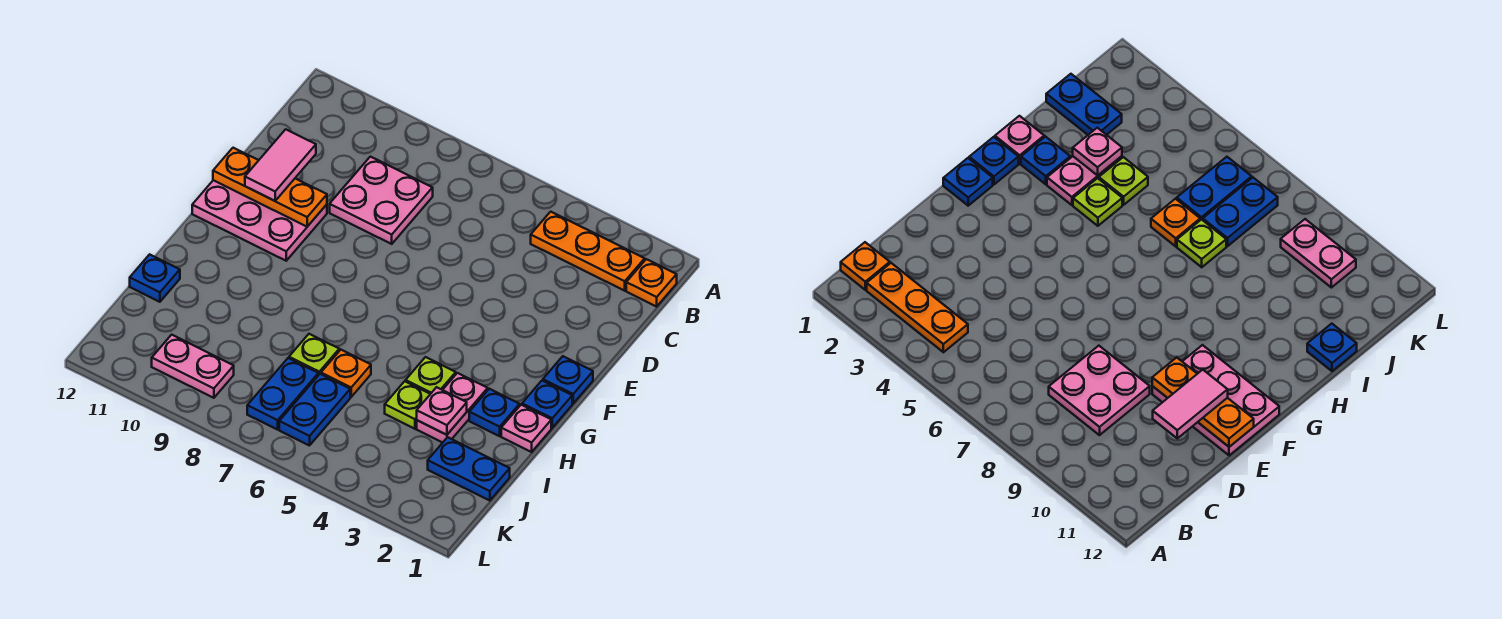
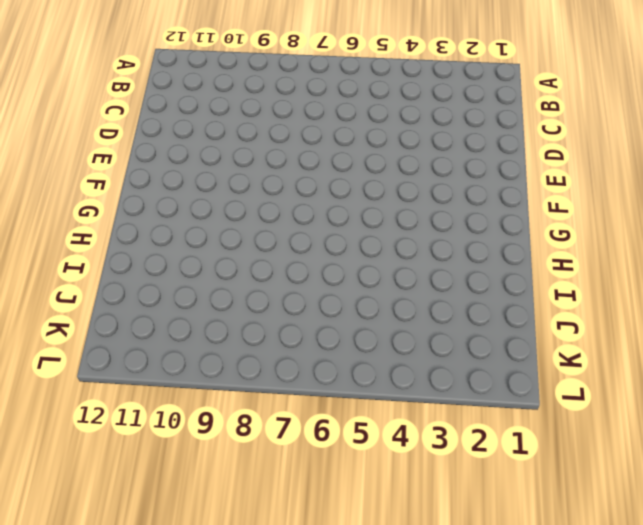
none -> orange 1x1 plate [626,259,677,307]
none -> orange 1x3 plate [531,212,645,291]
none -> pink 2x2 plate [330,157,433,244]

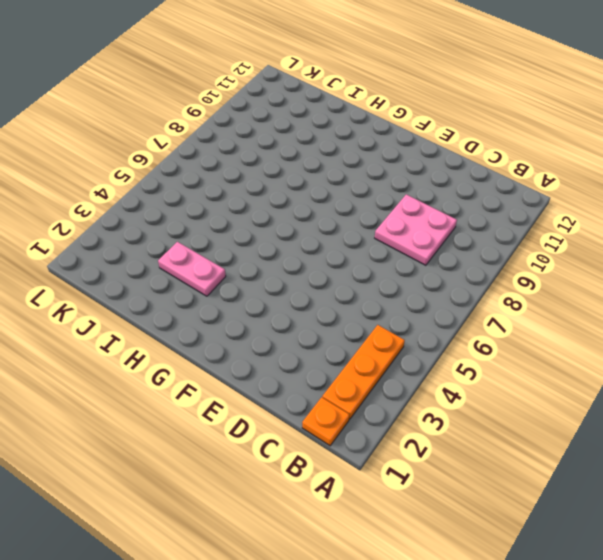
none -> pink 2x3 plate [192,180,327,261]
none -> blue 1x1 plate [543,356,593,403]
none -> blue 1x1 plate [522,381,572,428]

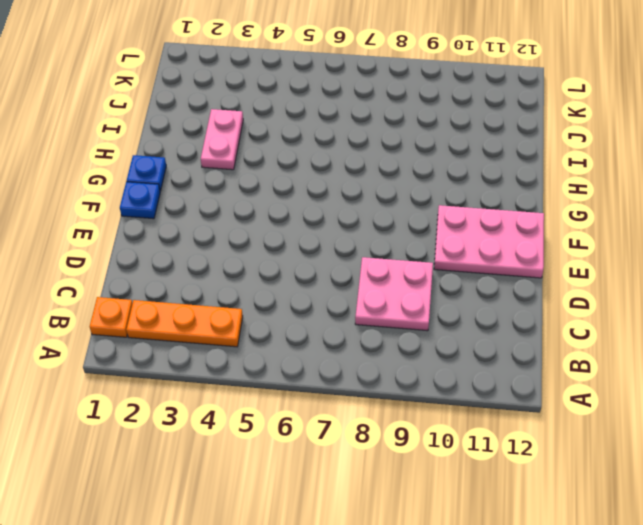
none -> pink 1x1 plate [501,405,551,452]
none -> blue 1x1 plate [469,389,520,436]
none -> lime 1x1 plate [406,357,456,394]

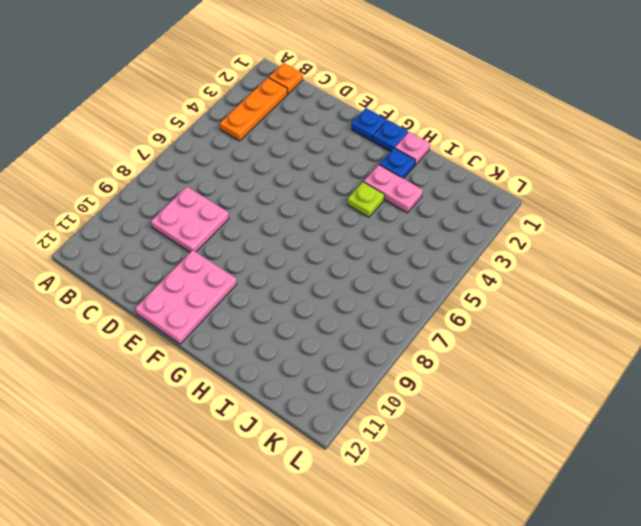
none -> lime 1x1 plate [385,381,430,429]
none -> orange 1x1 plate [321,350,371,397]
none -> lime 1x1 plate [289,334,339,375]

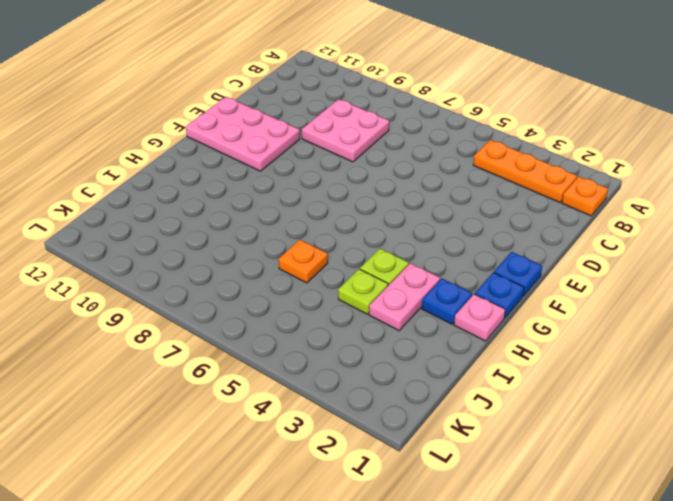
none -> lime 1x1 plate [289,334,339,375]
none -> blue 1x1 plate [130,254,180,302]
none -> blue 1x2 plate [428,437,510,501]

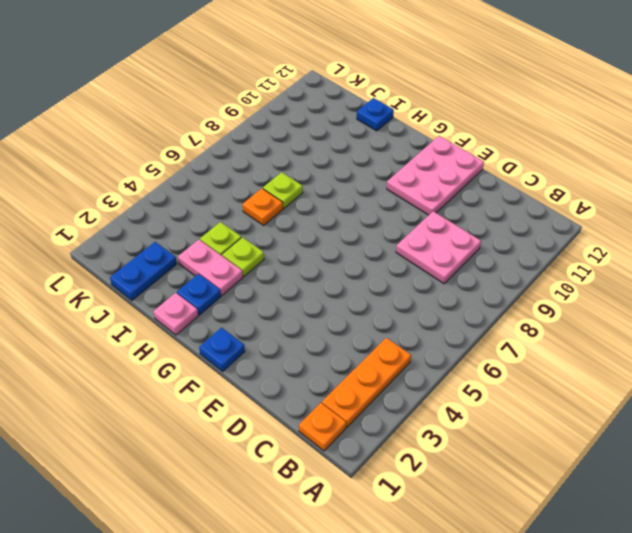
none -> blue 1x1 plate [522,381,572,428]
none -> blue 1x2 plate [279,374,350,446]
none -> blue 1x2 plate [247,358,318,430]

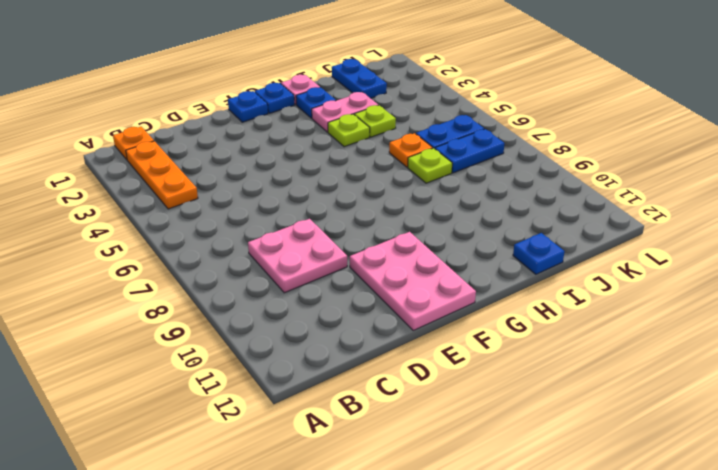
none -> pink 1x2 plate [152,335,234,398]
none -> orange 1x3 plate [213,148,327,227]
none -> pink 1x1 plate [417,387,467,435]

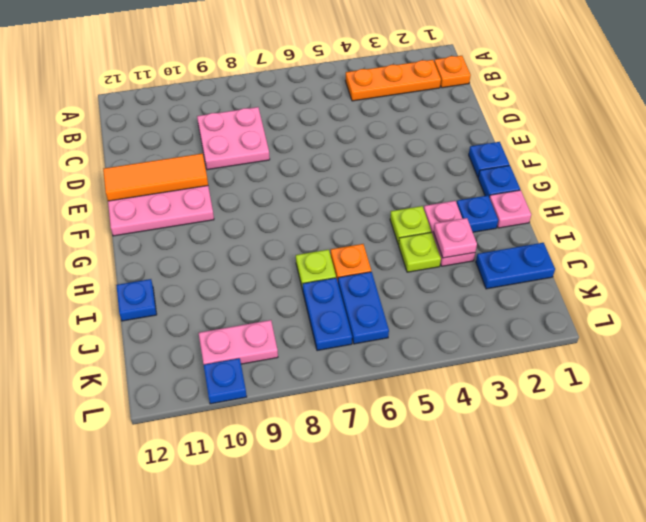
orange 1x3 tile [103,154,208,201] -> orange 1x3 plate [213,148,327,227]
blue 1x1 plate [204,358,247,404] -> none
none -> pink 1x2 tile [245,129,316,201]

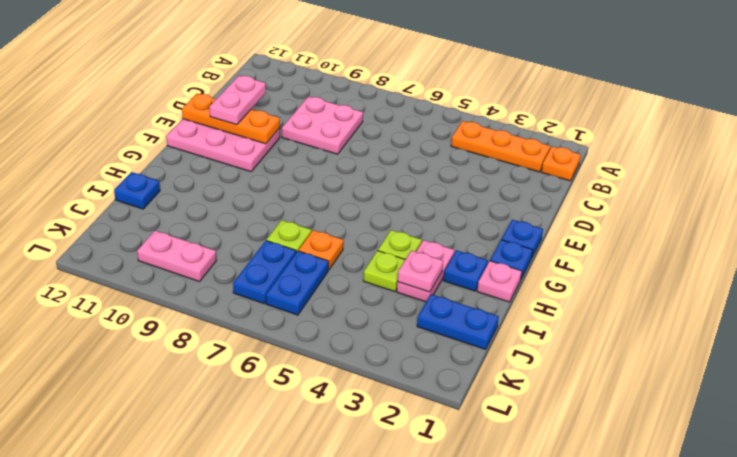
pink 1x2 plate [210,75,266,125] -> pink 1x2 tile [245,129,316,201]

